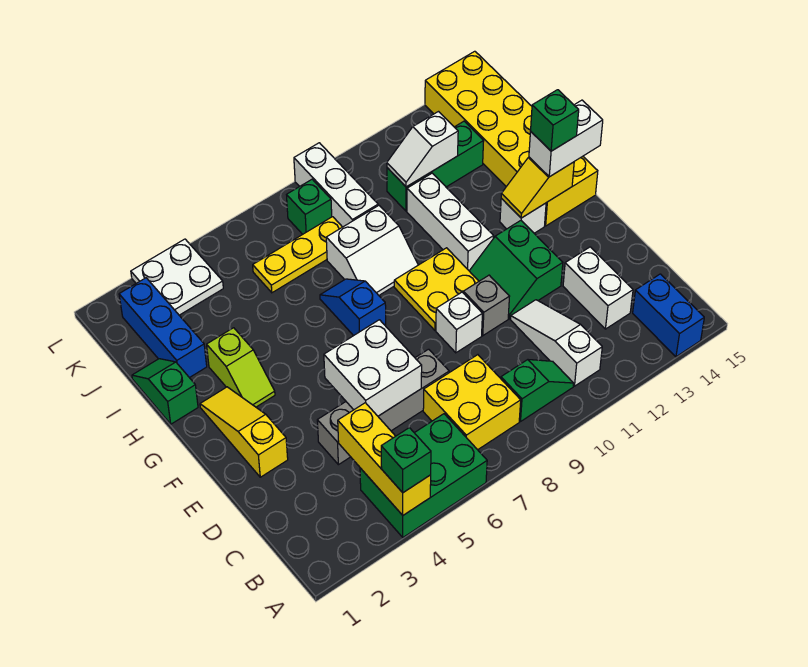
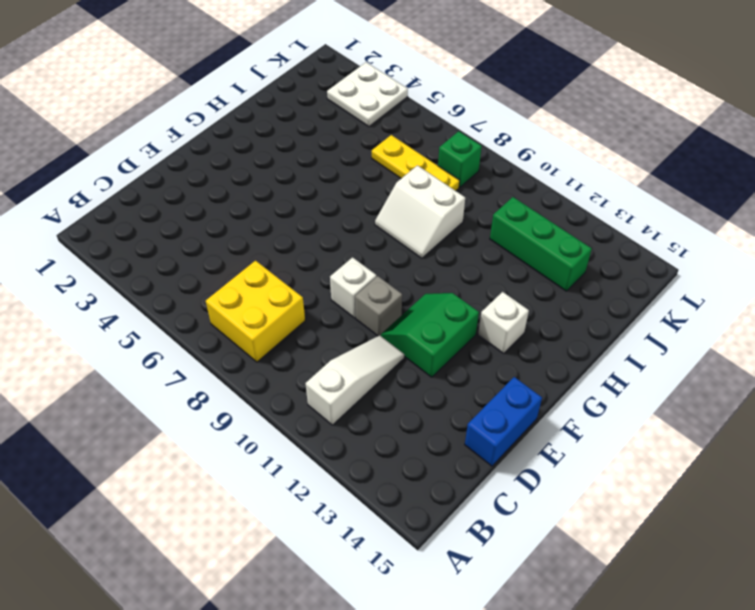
blue 1x2 brick [465,377,542,466] -> blue 1x2 brick moved to [633,274,704,357]
none -> green 2x3 brick [360,414,487,537]
none -> green 1x2 slope [501,360,574,421]
none -> white 1x2 brick [563,247,633,329]
none -> grey 1x4 brick [317,349,449,465]

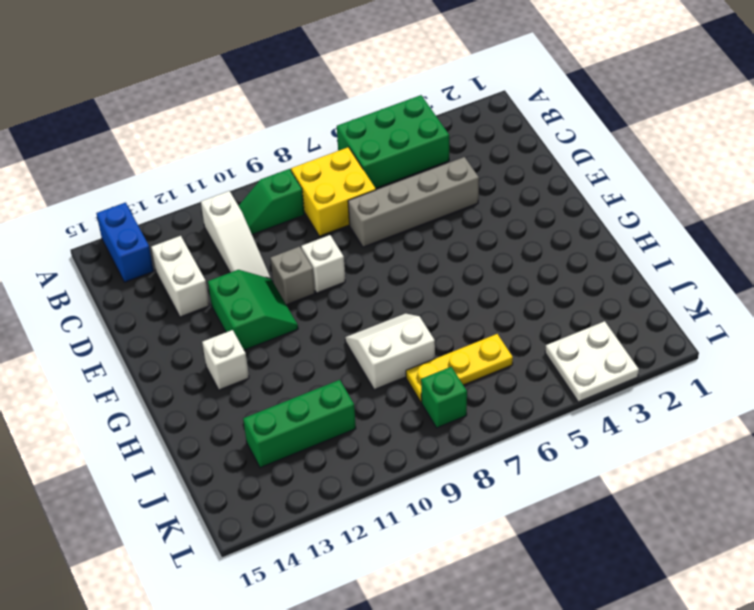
none -> yellow 1x3 slope [200,387,288,477]
none -> yellow 2x2 plate [394,248,479,330]
none -> lime 1x2 slope [207,328,275,407]
none -> blue 1x2 slope [320,279,386,336]

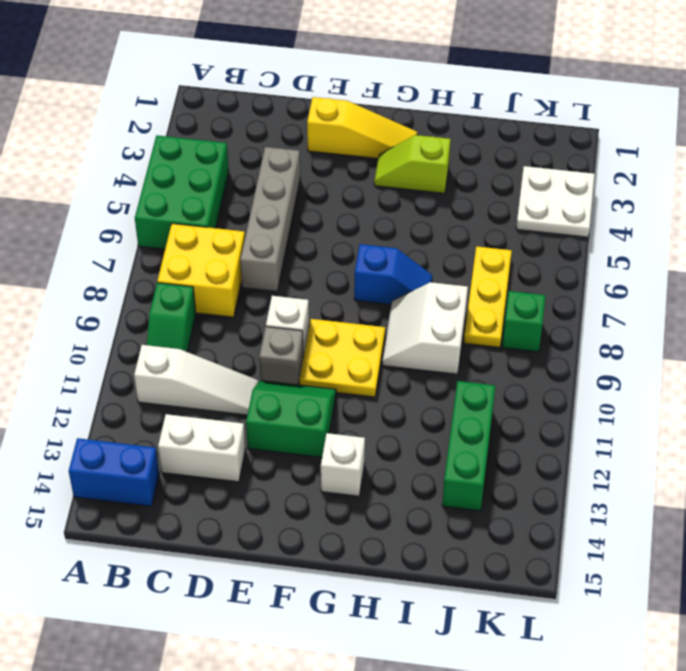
none -> white 1x3 brick [407,173,494,271]
none -> yellow 2x6 brick [425,51,598,226]
none -> green 1x2 slope [132,359,198,424]
none -> blue 1x3 brick [119,278,207,378]

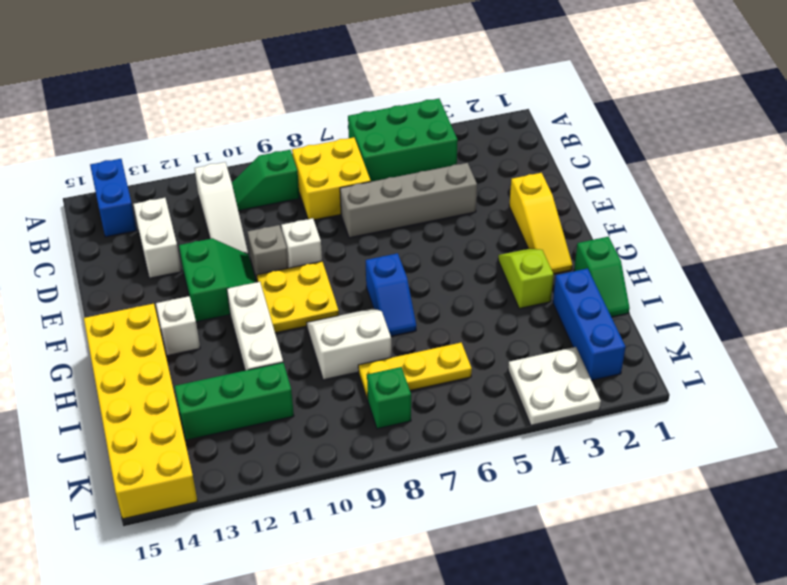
none -> white 1x3 brick [294,143,378,227]
none -> yellow 1x3 brick [338,403,431,515]
none -> white 2x2 brick [324,320,422,416]
none -> yellow 1x2 slope [501,157,574,218]

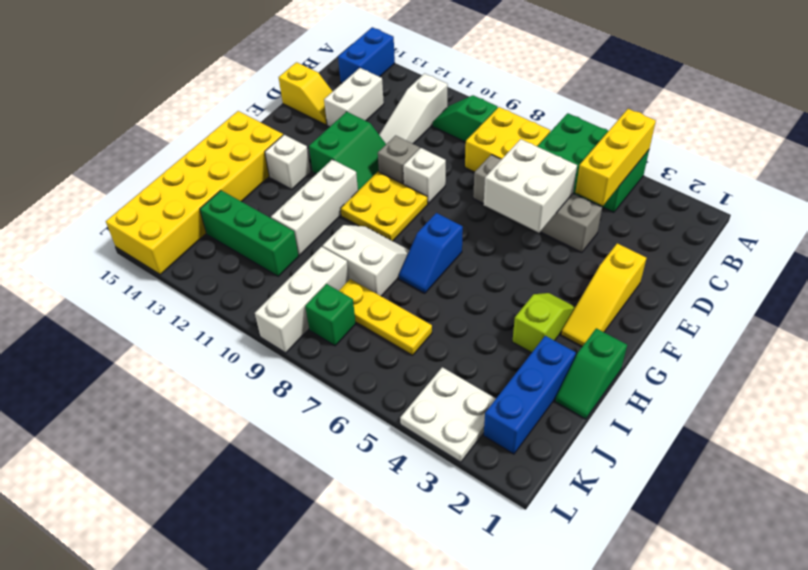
yellow 1x2 slope [279,62,333,125] -> yellow 1x2 slope moved to [501,157,574,218]
none -> white 1x2 slope [387,112,458,187]
none -> green 1x1 brick [381,428,431,493]
none -> white 1x2 brick [529,100,603,177]
none -> green 1x1 brick [531,90,579,151]

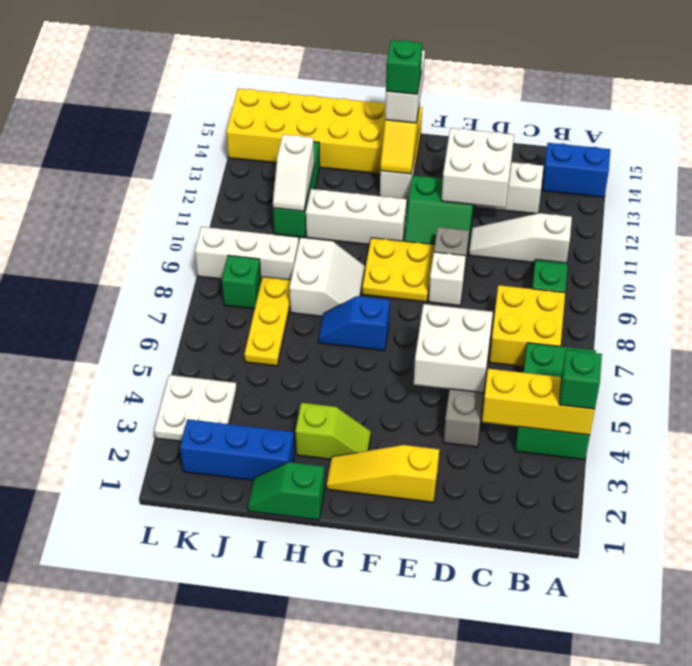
white 2x2 brick [441,128,514,208] -> none

